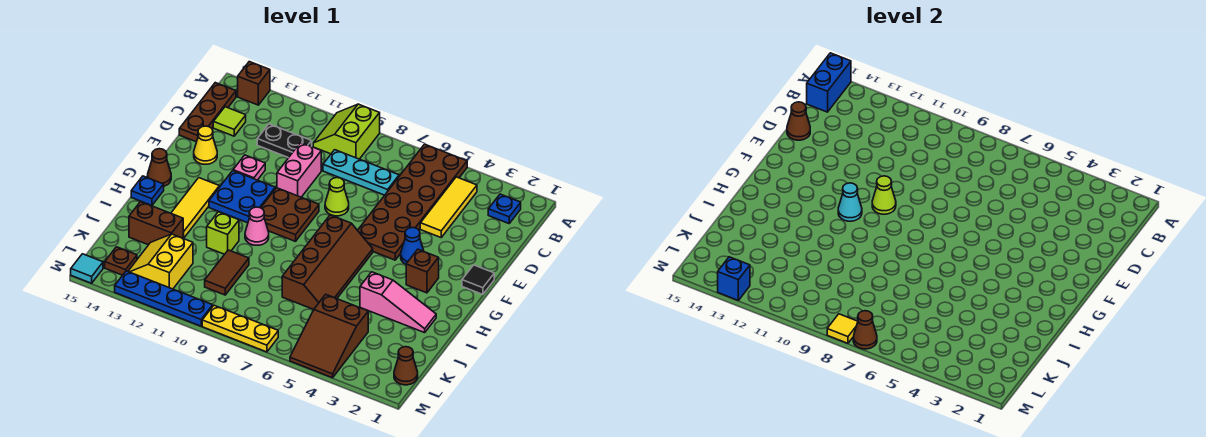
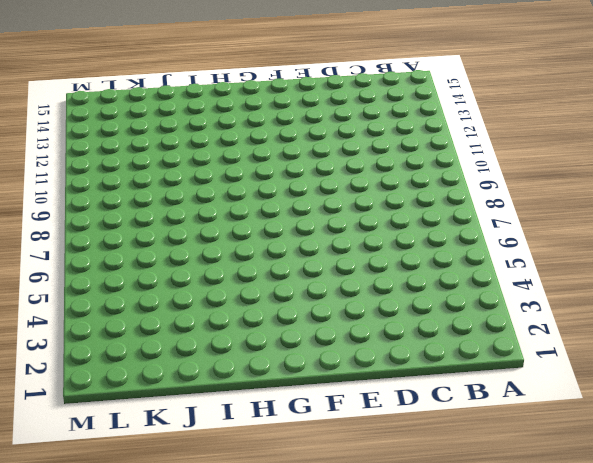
none -> brown 2x6 plate [358,144,467,260]
none -> lime 2x2 slope [313,104,380,159]
none -> brown 1x1 brick [238,62,270,105]
none -> blue 1x1 plate [488,194,521,224]

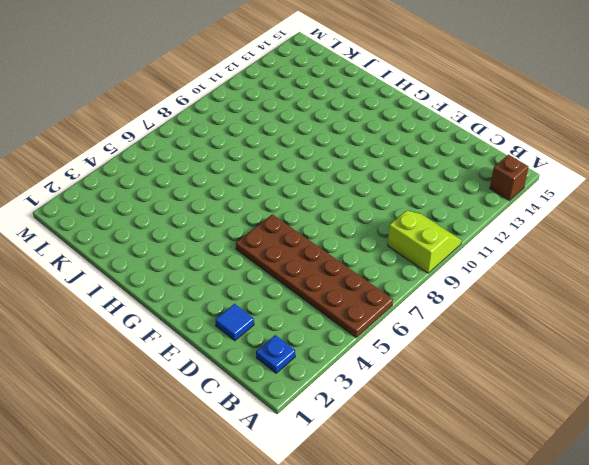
blue 1x1 tile [215,304,254,341] -> none
none -> yellow 1x3 tile [420,177,477,237]
none -> brown 1x3 plate [179,83,236,142]
none -> cyan 1x3 plate [323,150,399,195]
none -> black 1x2 plate [257,124,312,158]

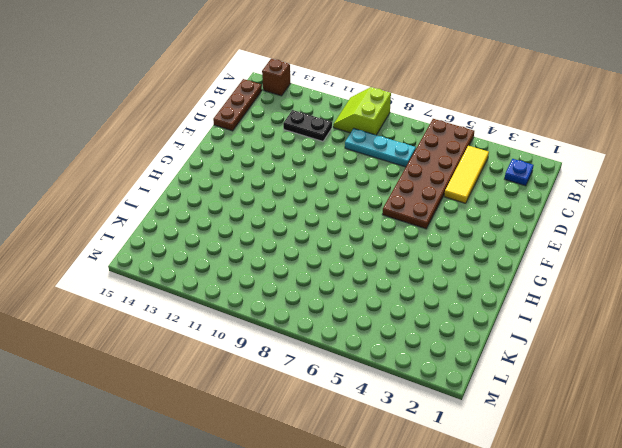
none -> lime 1x1 tile [213,107,246,136]
none -> pink 1x2 brick [277,143,321,197]
none -> lime 1x1 cone [325,178,349,216]
none -> pink 1x1 plate [233,155,265,180]

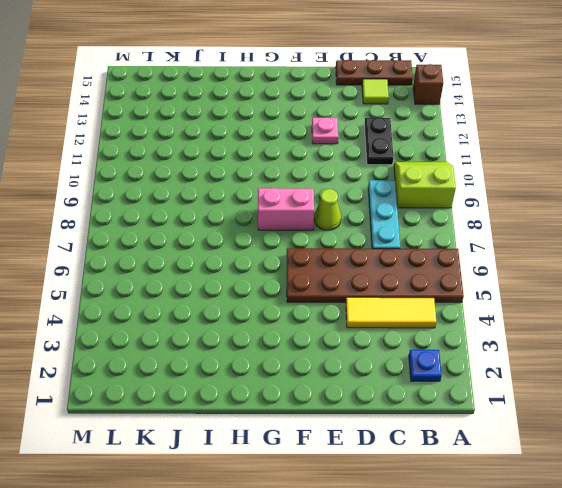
pink 1x2 brick [258,188,314,230] -> pink 1x2 brick moved to [277,143,321,197]
none -> yellow 1x1 cone [194,126,217,164]
none -> black 1x1 tile [462,265,494,294]
none -> blue 1x1 cone [401,227,424,264]
none -> brown 2x2 plate [261,188,319,241]

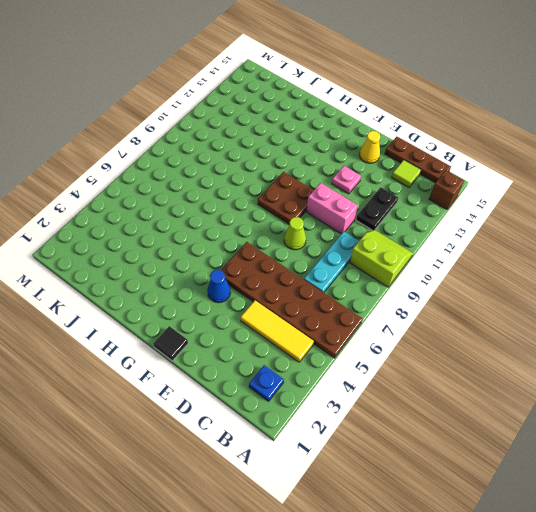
none -> blue 2x2 plate [209,171,275,223]
none -> brown 1x1 brick [406,249,439,293]
none -> brown 2x4 slope [282,215,373,309]
none -> yellow 1x3 tile [171,178,219,238]

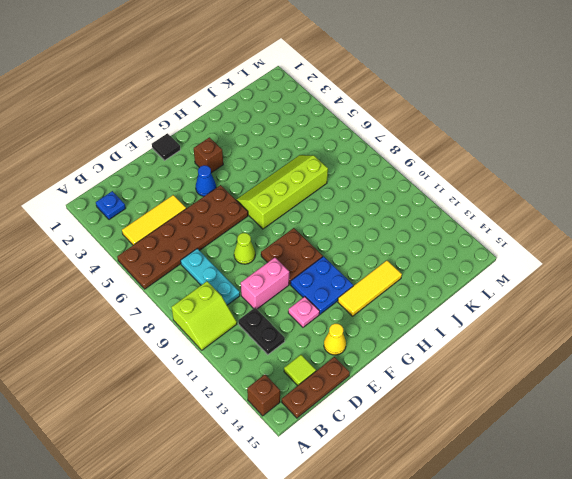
lime 2x4 slope [236,155,328,229] -> brown 2x4 slope [282,215,373,309]
none -> brown 1x1 cone [148,149,171,186]
none -> pink 1x1 cone [245,207,269,245]
none -> blue 1x1 plate [131,176,164,206]
none -> pink 1x3 slope [360,272,436,333]

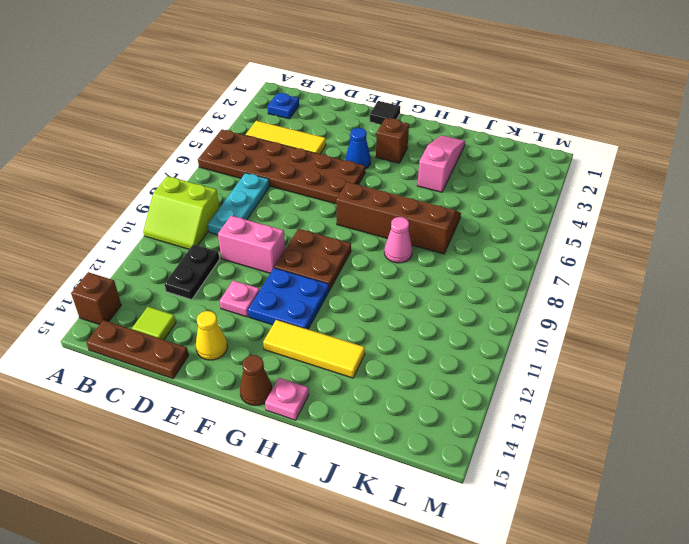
pink 1x1 plate [265,378,309,420] -> blue 1x1 plate [131,176,164,206]
pink 1x1 cone [384,217,413,263] -> pink 1x1 cone moved to [245,207,269,245]
none -> lime 1x1 cone [325,178,349,216]
none -> lime 1x1 brick [207,212,239,254]
none -> brown 1x2 tile [205,250,249,295]
none -> brown 1x2 brick [129,202,183,245]

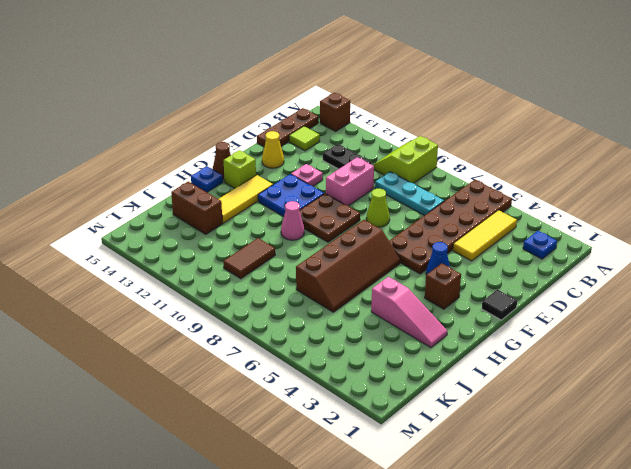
lime 1x1 brick [224,150,256,188] -> lime 1x1 brick moved to [207,212,239,254]
none -> brown 2x3 slope [290,294,368,378]
none -> yellow 2x2 slope [128,234,193,289]
none -> brown 1x1 cone [394,347,418,385]
none -> brown 1x1 plate [105,247,137,275]

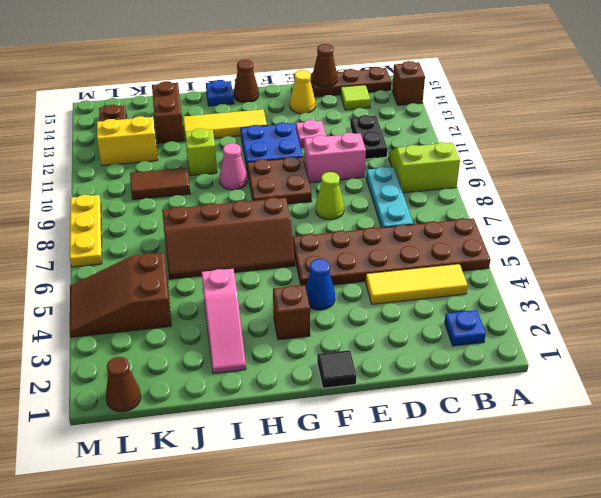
none -> blue 1x4 plate [115,271,213,326]
none -> cyan 1x1 tile [71,254,103,283]
none -> blue 1x2 brick [807,53,851,112]
none -> lime 1x1 cone [872,176,896,214]

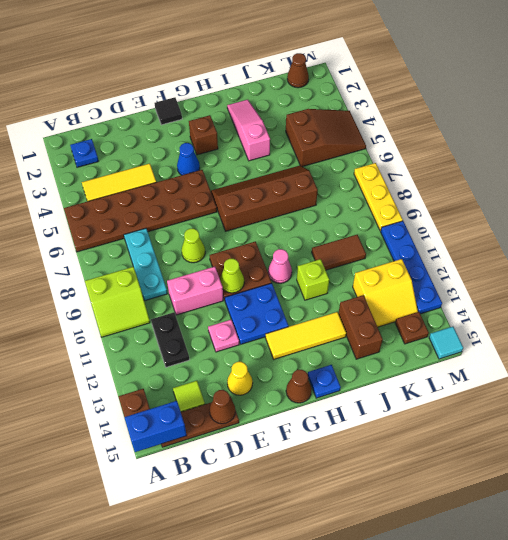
none -> cyan 1x1 cone [838,183,862,221]
none -> brown 1x1 cone [853,311,877,349]
none -> yellow 1x1 tile [827,314,858,343]
none -> blue 1x1 brick [718,257,750,300]

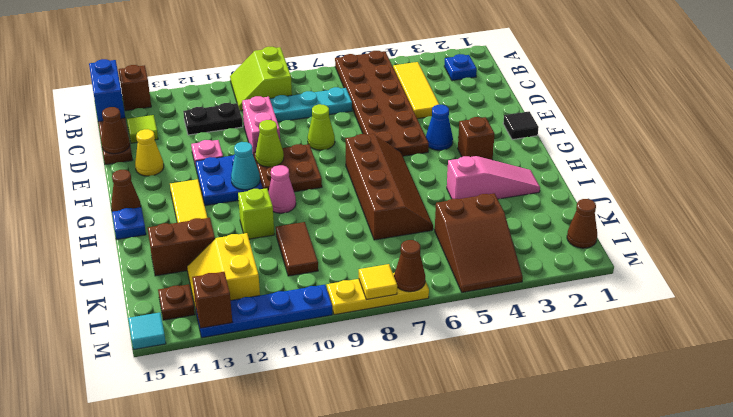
brown 1x1 brick [192,272,232,328] -> blue 1x1 brick [718,257,750,300]

